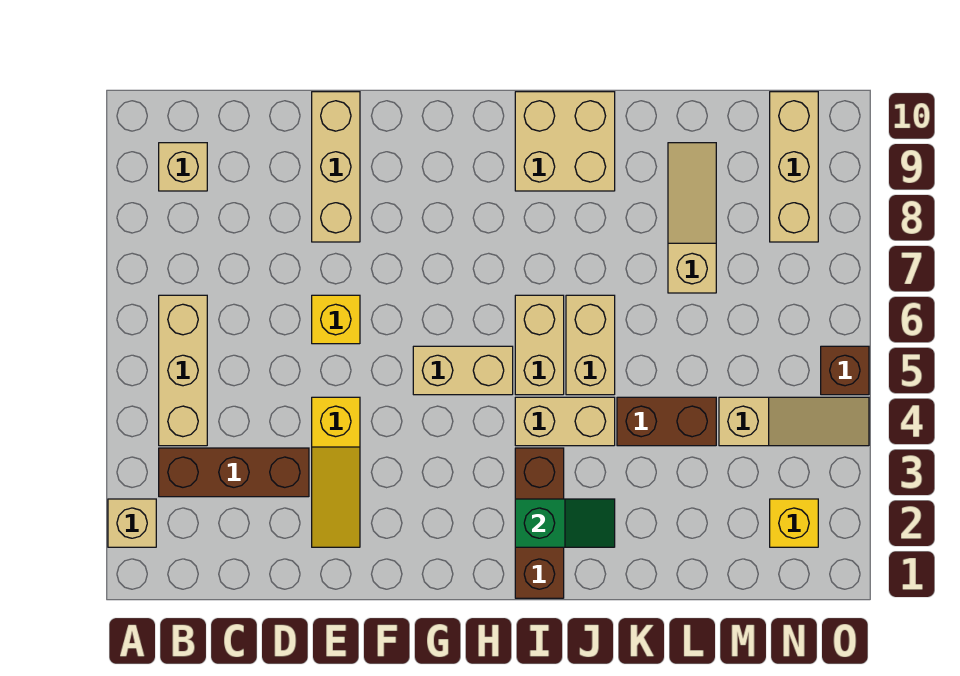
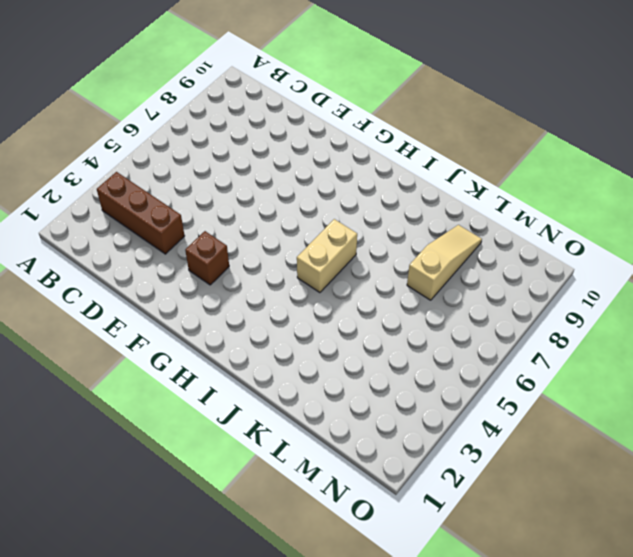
brown 1x1 brick [185,231,229,285] -> brown 1x1 brick moved to [821,346,869,395]
none -> tan 1x1 brick [108,499,156,547]
none -> tan 1x3 brick [159,295,207,446]
none -> tan 1x1 brick [159,143,207,191]

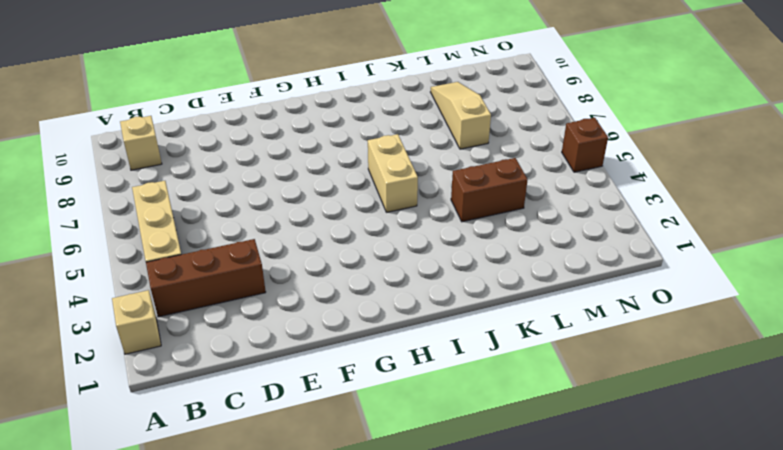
none -> yellow 1x3 slope [312,397,360,547]
none -> yellow 1x1 brick [312,295,360,344]
none -> tan 1x3 brick [312,92,360,242]

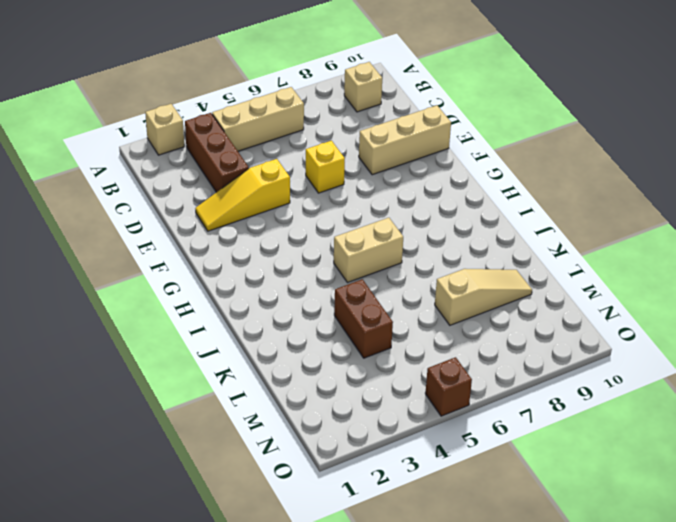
none -> tan 1x2 brick [413,346,513,395]
none -> brown 1x3 brick [515,448,564,598]
none -> tan 1x2 brick [515,397,615,446]

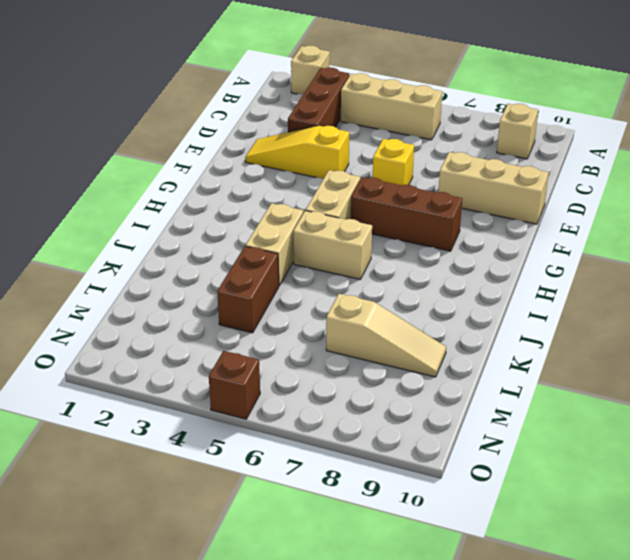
brown 1x3 brick [351,177,462,251] -> brown 1x3 brick moved to [515,448,564,598]
none -> tan 2x2 brick [515,92,615,191]
none -> tan 1x2 brick [566,295,615,395]
none -> tan 1x3 slope [719,397,869,446]

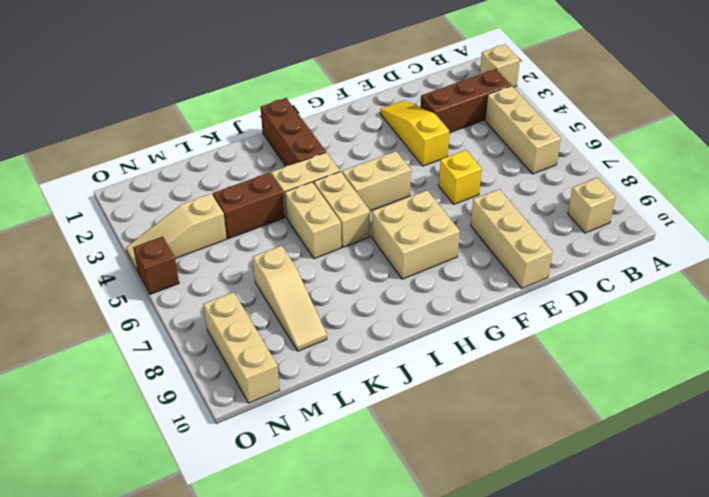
tan 2x2 brick [372,190,460,279] -> tan 2x2 brick moved to [515,92,615,191]
none -> yellow 1x1 brick [770,499,818,547]
none -> green 1x2 slope [515,499,615,547]

